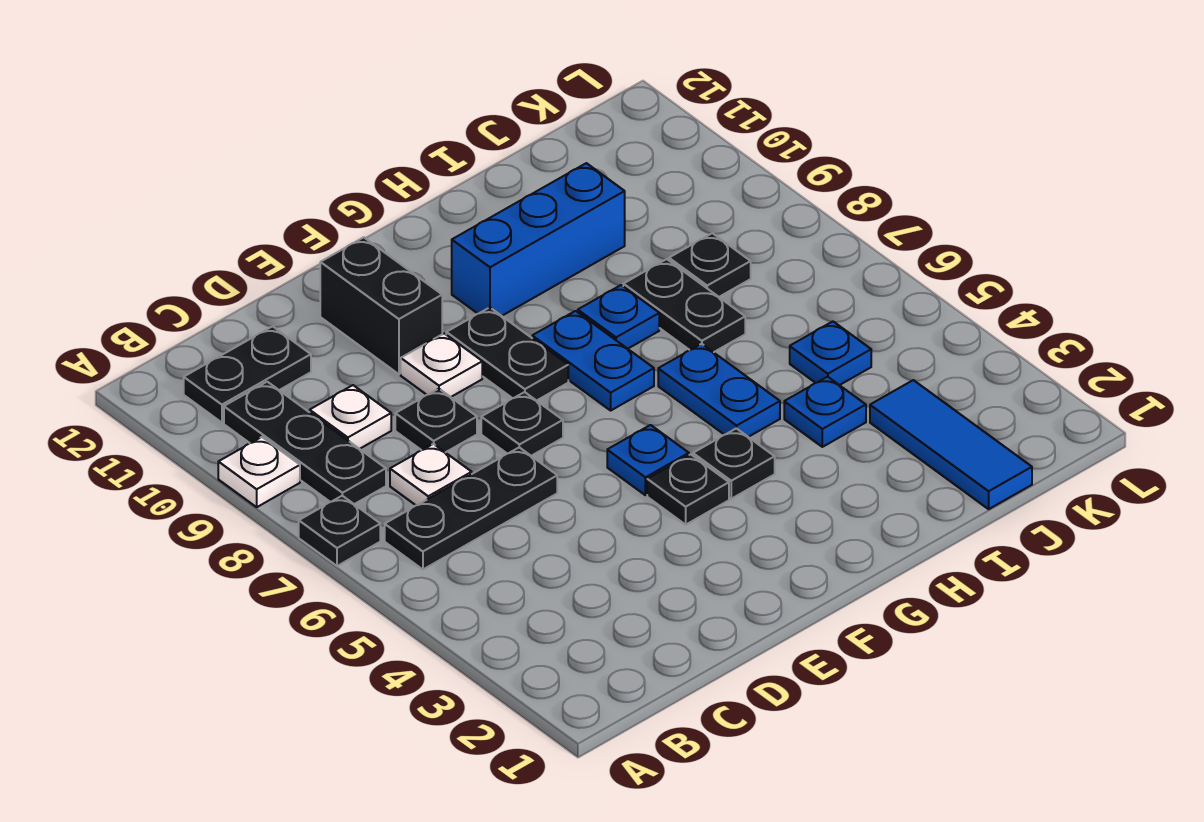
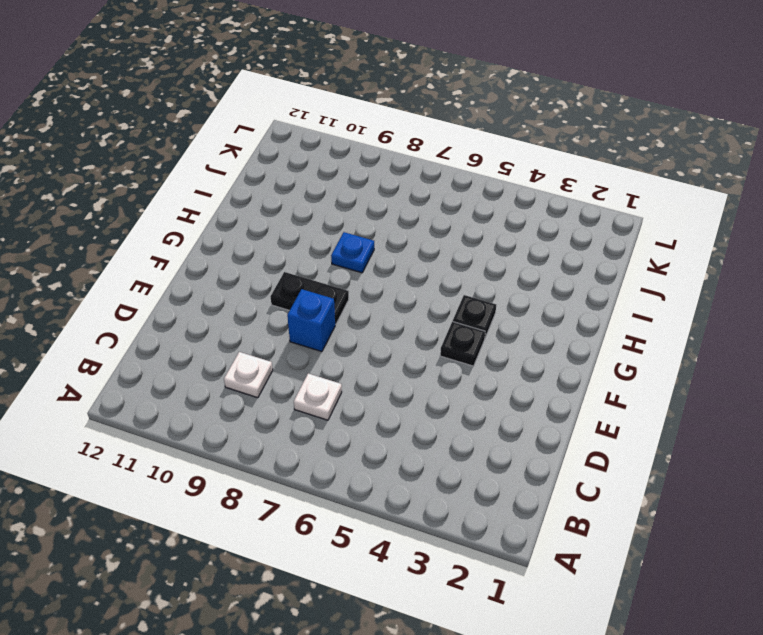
blue 1x1 brick [287,289,335,352] -> none
none -> black 1x1 plate [299,496,380,566]
none -> white 1x1 plate [218,437,300,507]
none -> black 1x3 plate [385,447,557,569]

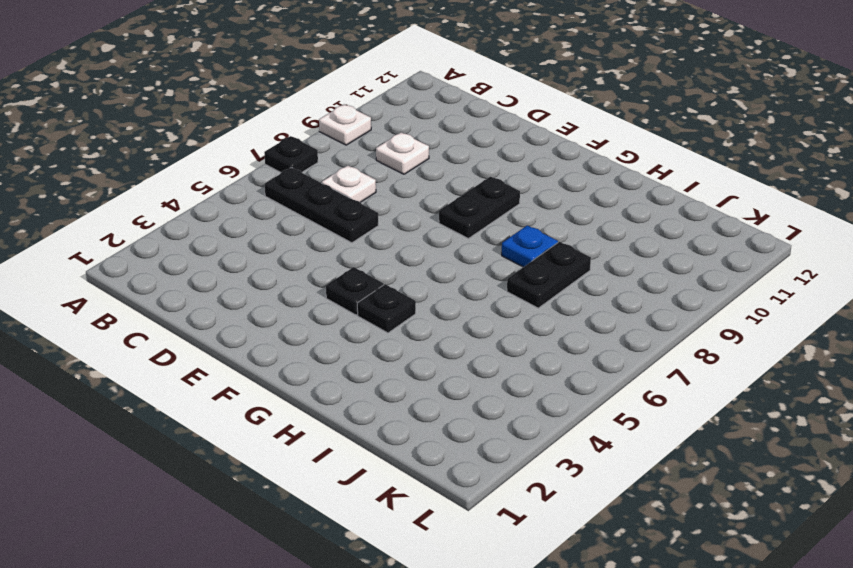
none -> black 1x3 plate [224,382,386,504]
none -> black 1x2 plate [184,326,311,423]
none -> black 1x1 plate [395,389,477,452]

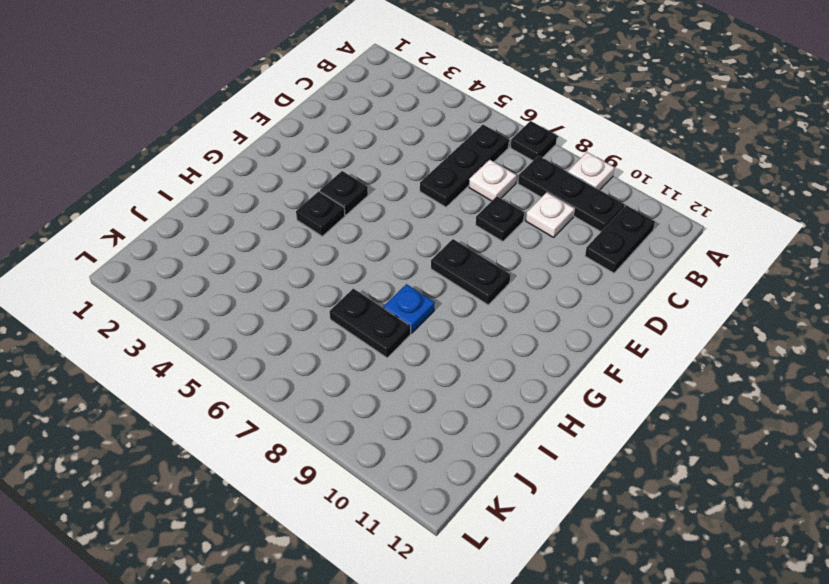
none -> black 1x1 plate [481,392,563,456]
none -> white 1x1 plate [401,333,482,397]
none -> black 1x2 brick [320,237,442,374]

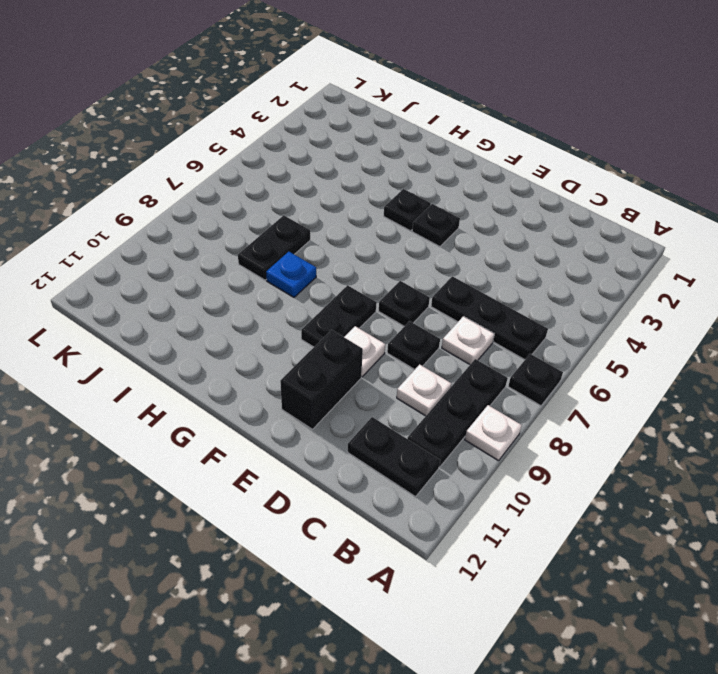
none -> blue 1x1 plate [607,425,689,495]
none -> blue 1x2 plate [532,311,654,410]
none -> blue 1x3 brick [452,163,625,316]

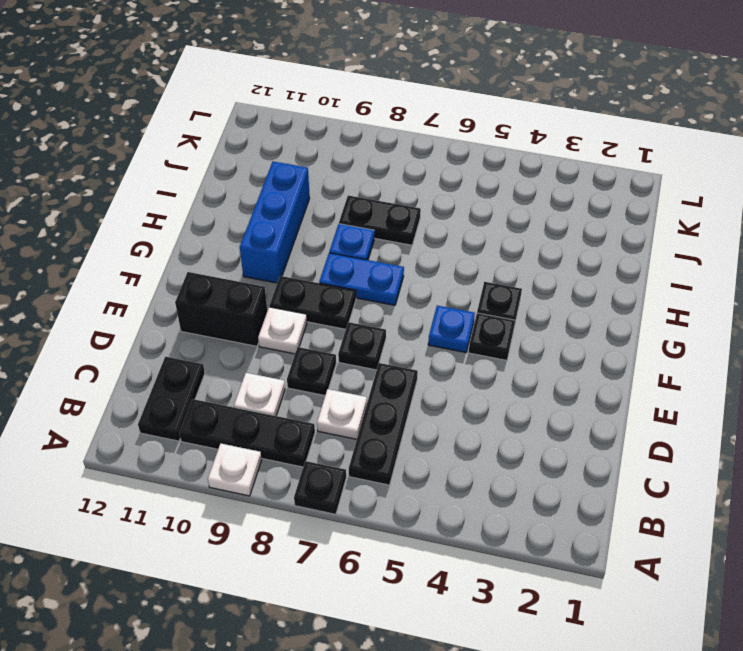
none -> blue 1x2 plate [658,344,780,437]
none -> blue 1x1 plate [784,377,866,447]
none -> blue 1x3 tile [870,380,1032,509]

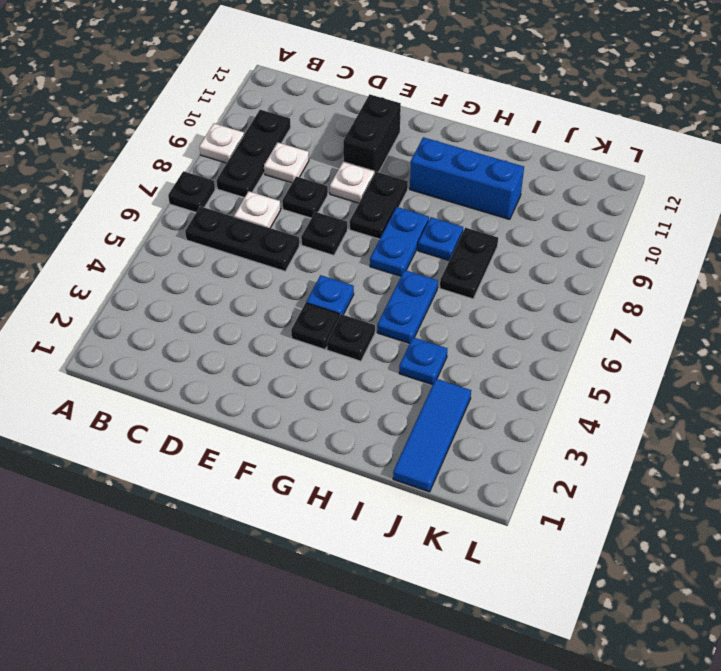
none -> black 1x2 plate [184,326,311,423]
none -> blue 1x1 plate [790,322,871,385]
none -> black 1x1 plate [669,233,751,297]

